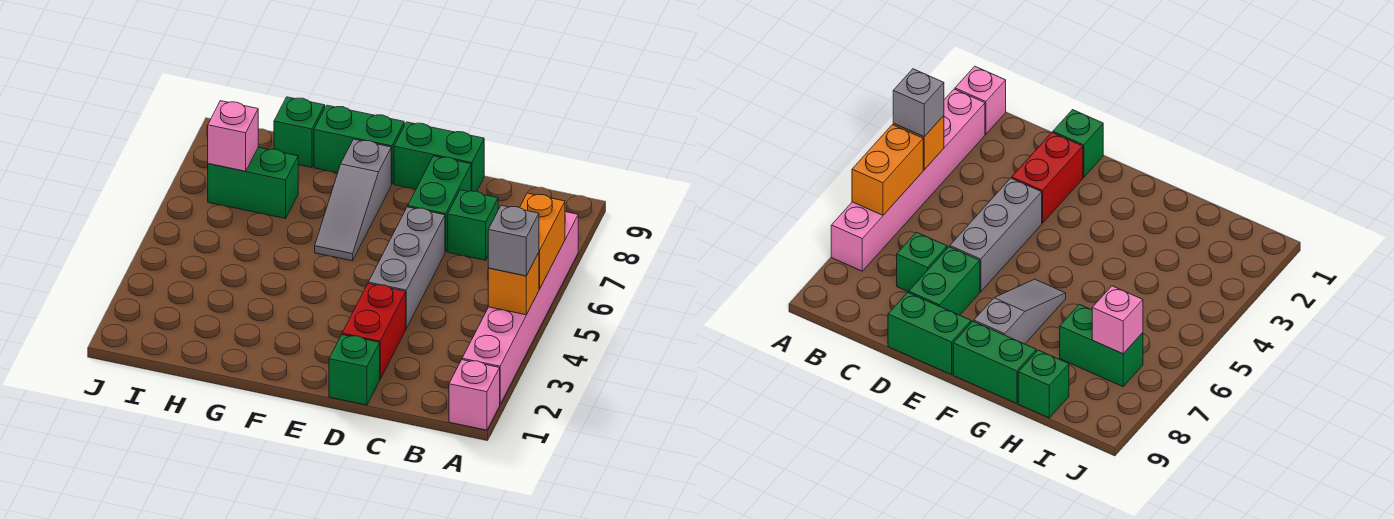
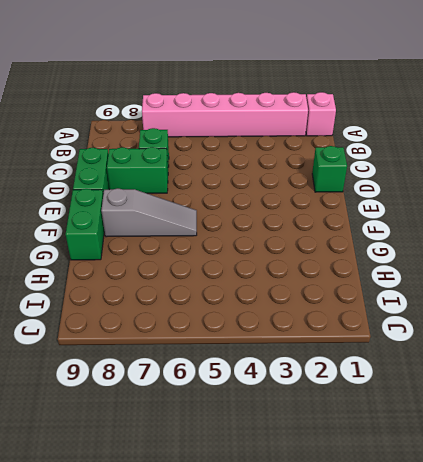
none -> red 1x2 brick [342,284,406,379]
none -> grey 1x3 brick [368,207,445,328]
none -> green 1x2 brick [208,148,298,219]

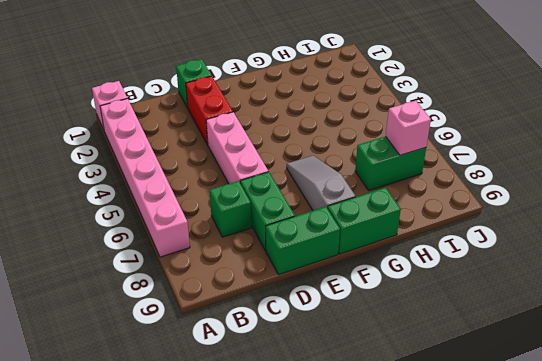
pink 1x3 brick [206,112,268,184] -> grey 1x3 brick [368,207,445,328]
none -> green 1x1 brick [274,97,325,167]
none -> orange 1x1 brick [488,253,539,315]
none -> orange 1x2 brick [520,193,565,289]

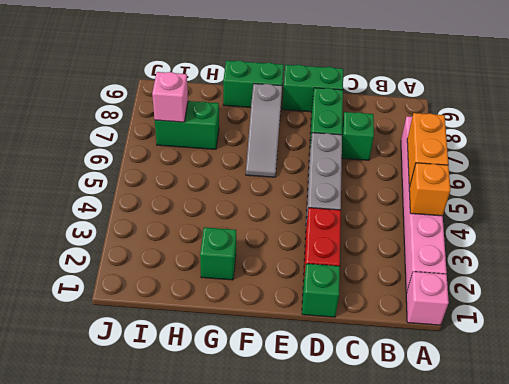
green 1x1 brick [200,227,236,280] -> green 1x1 brick moved to [274,97,325,167]
none -> grey 1x1 brick [488,205,539,276]

